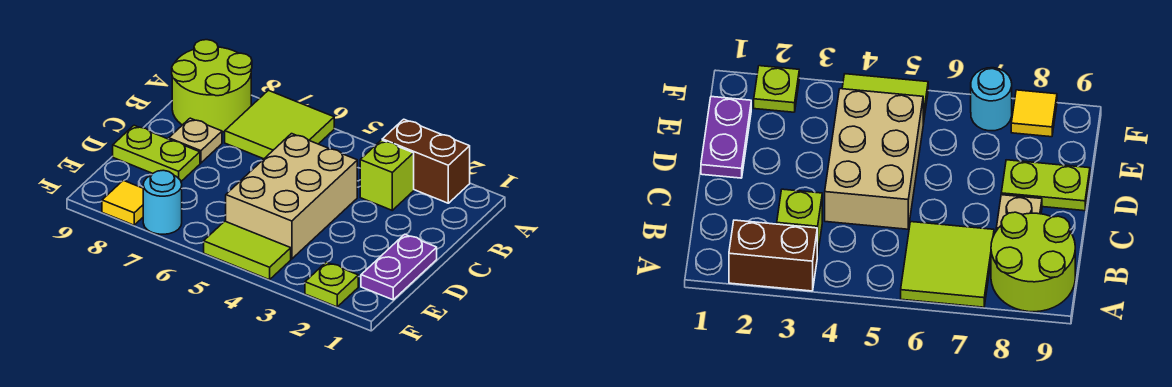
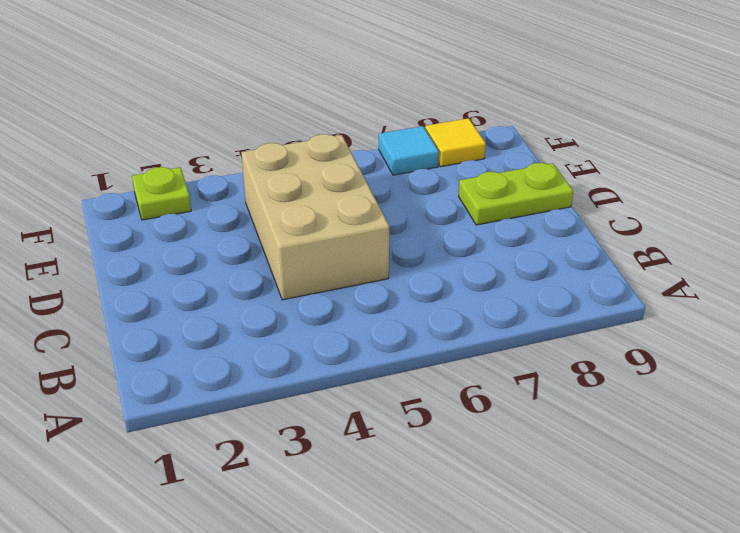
cyan 1x1 tile [379,126,439,175] -> cyan 1x1 round brick [143,170,182,234]
none -> brown 1x2 brick [382,119,470,203]
none -> lime 2x2 tile [225,90,334,159]
none -> lime 2x2 round brick [172,40,252,132]

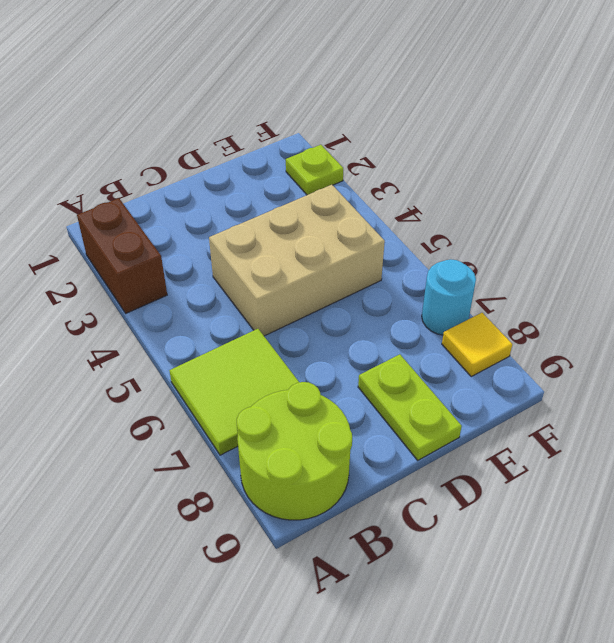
none -> lime 1x1 brick [360,140,414,210]
none -> tan 1x1 plate [169,118,222,163]
none -> purple 1x2 plate [361,234,437,300]

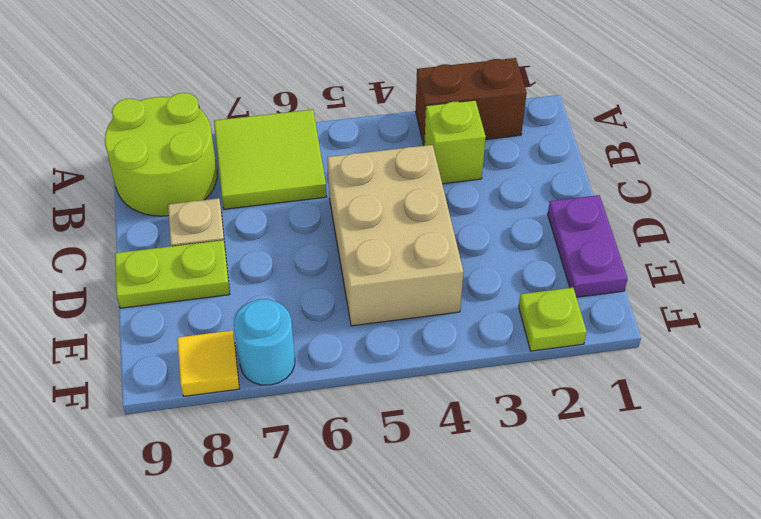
none -> lime 1x2 tile [204,221,291,280]

